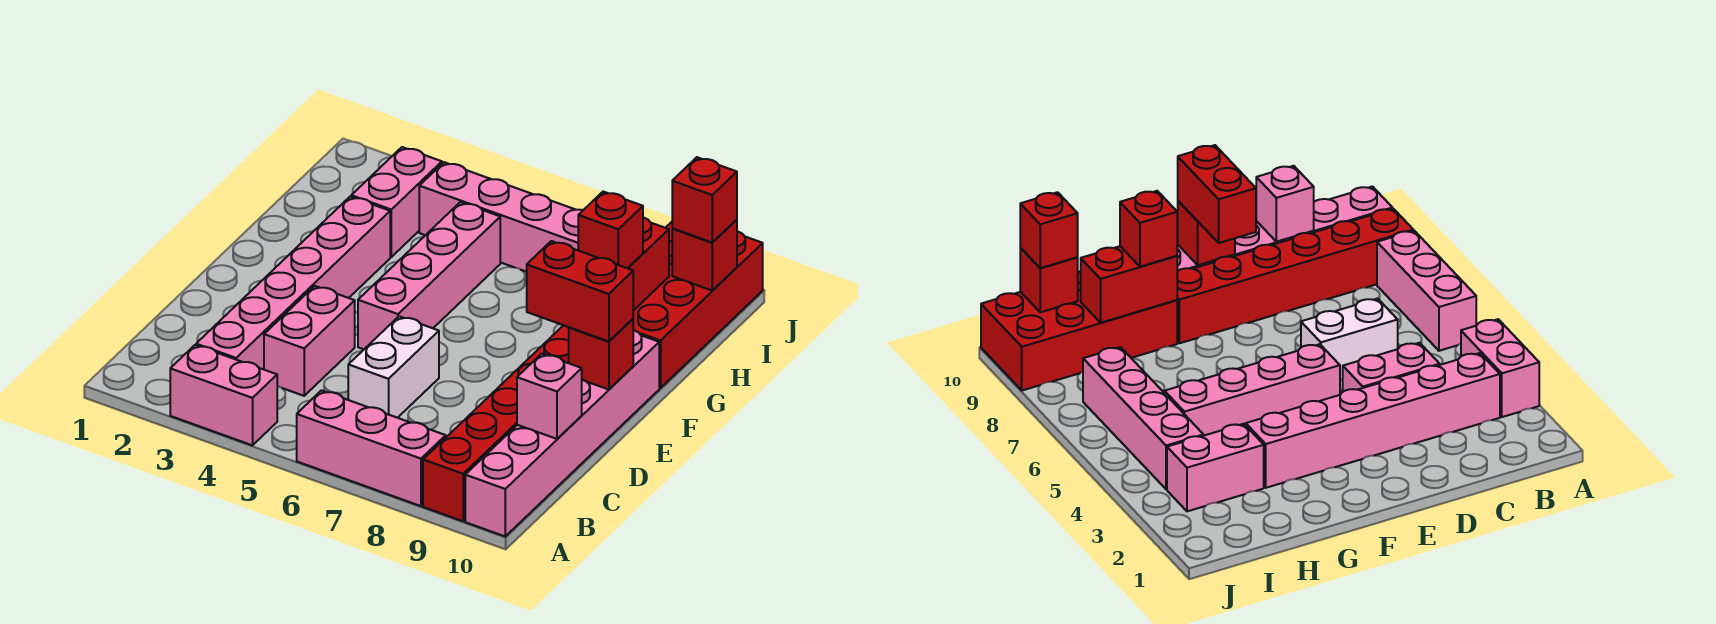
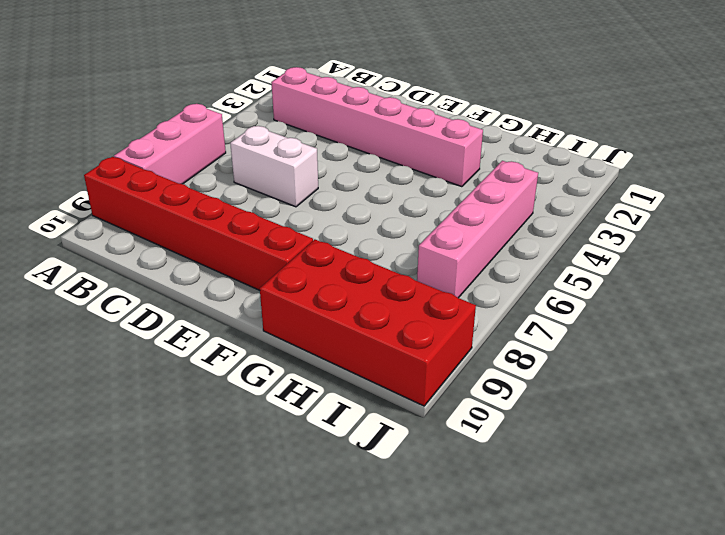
none -> pink 1x2 brick [170,345,277,445]
none -> pink 1x6 brick [465,330,659,536]
none -> pink 1x2 brick [264,286,355,396]

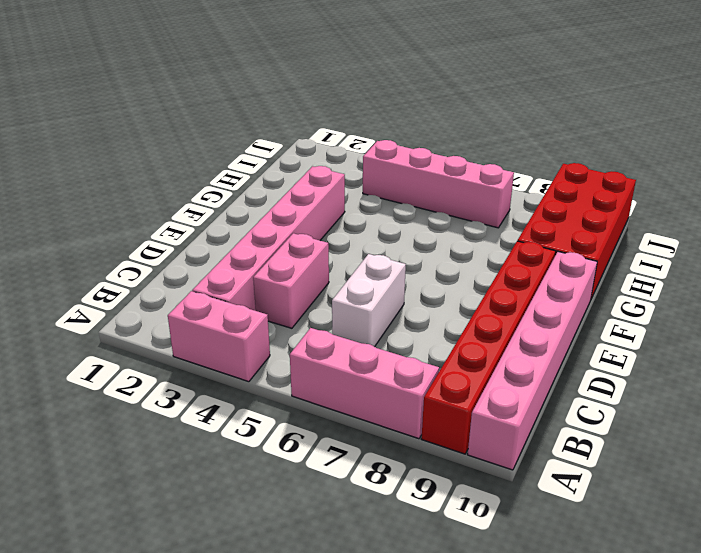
none -> pink 1x4 brick [358,202,500,349]
none -> pink 1x2 brick [351,147,442,257]
none -> pink 1x1 brick [517,354,582,439]

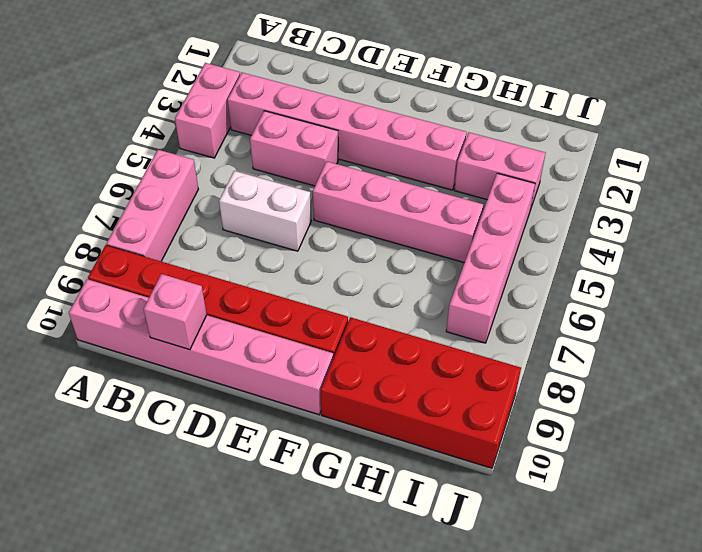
none -> red 1x1 brick [569,319,633,390]
none -> red 1x2 brick [628,218,669,311]
none -> red 1x1 brick [672,220,737,291]

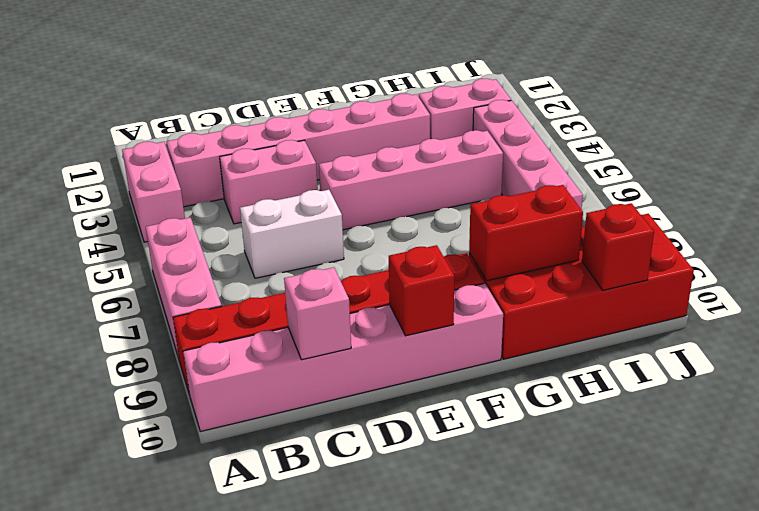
none -> red 1x2 brick [527,241,633,342]
none -> red 1x1 brick [578,192,643,268]
none -> red 1x1 brick [672,157,737,243]

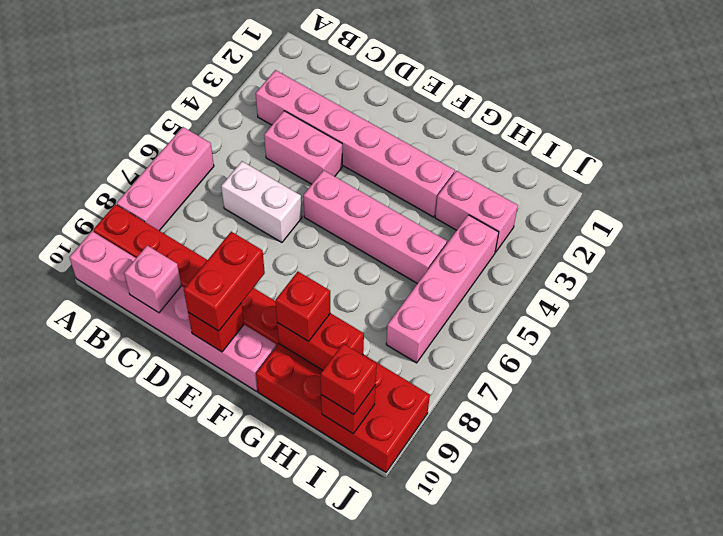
none -> pink 1x2 brick [170,345,277,445]

